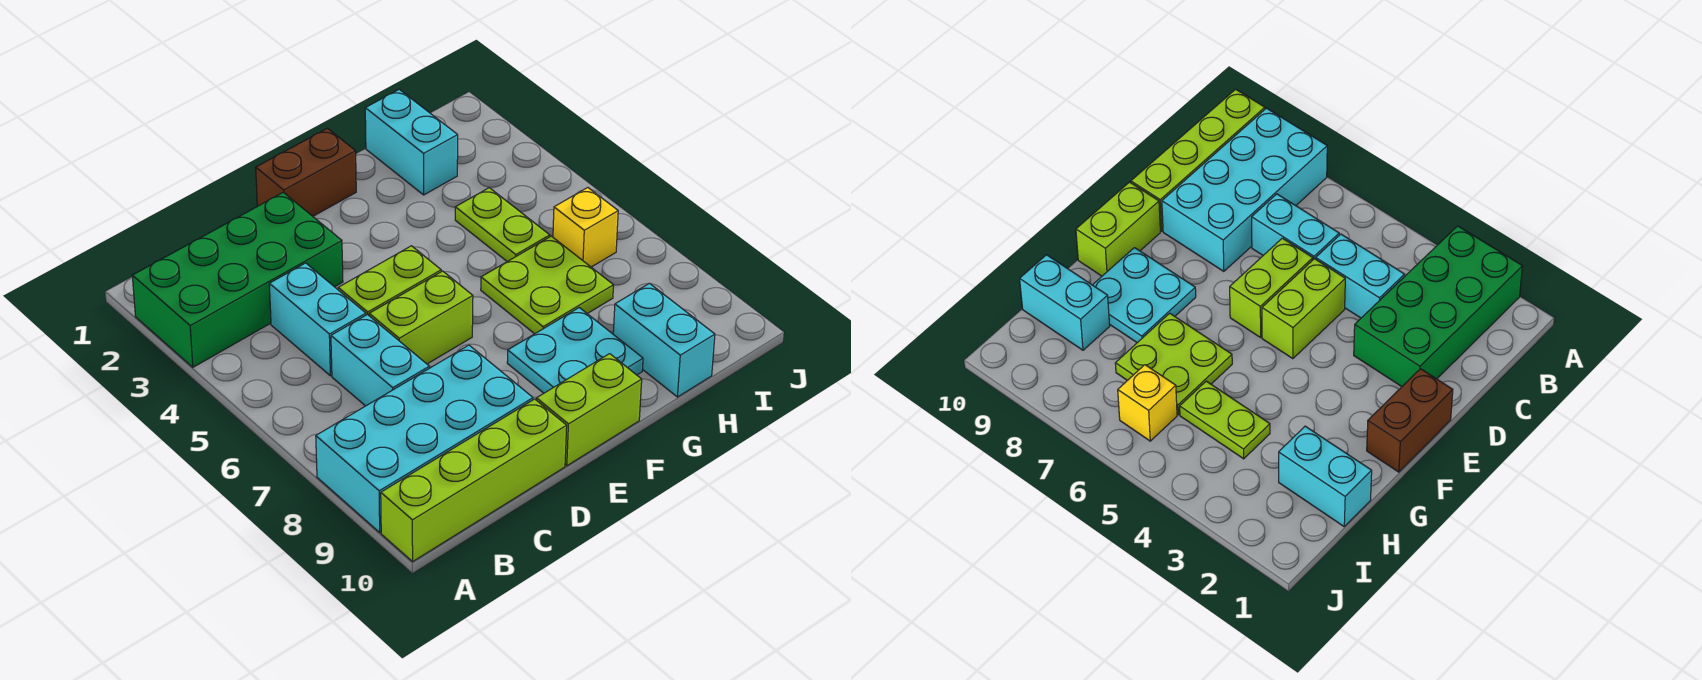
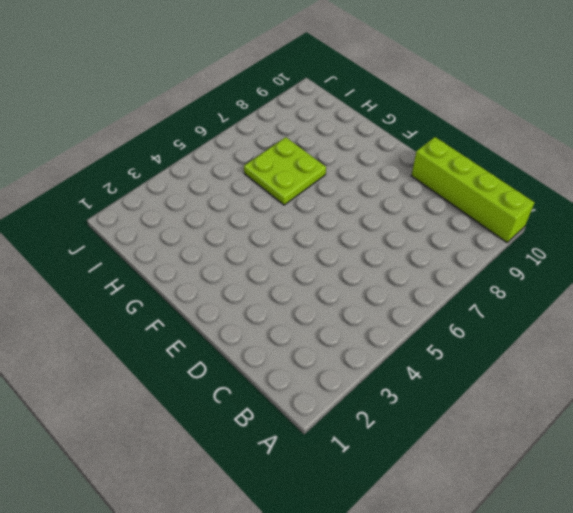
none -> green 2x4 brick [132,192,343,367]
none -> cyan 2x4 brick [316,345,533,532]
none -> cyan 1x2 brick [269,263,366,376]

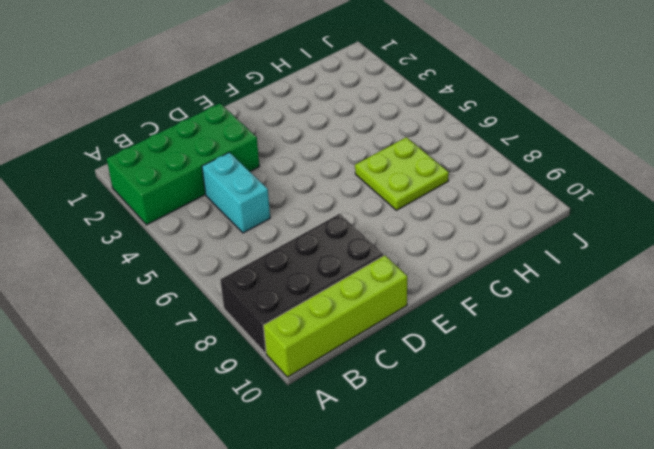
black 2x4 brick [220,214,384,353] -> cyan 2x4 brick [316,345,533,532]
none -> cyan 1x2 brick [331,314,429,406]
none -> lime 1x2 brick [338,246,441,315]
none -> lime 1x2 brick [369,271,473,364]

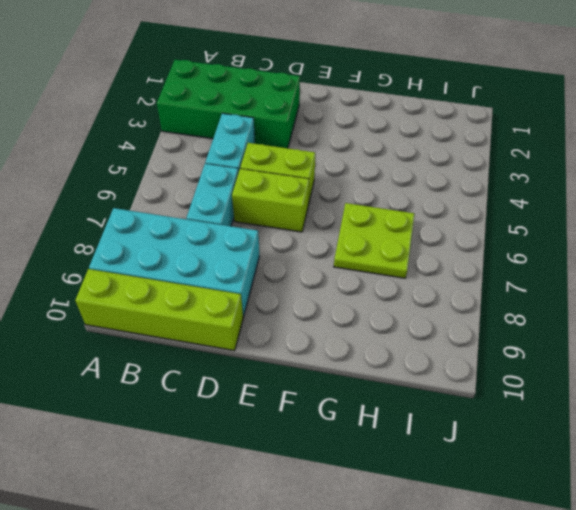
none -> brown 1x2 brick [256,128,356,216]
none -> lime 1x2 brick [536,354,642,466]
none -> cyan 2x2 plate [507,308,643,393]

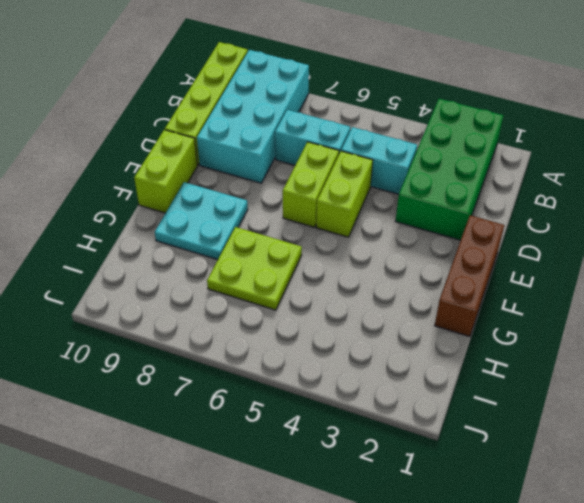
brown 1x3 brick [435,215,504,337] -> brown 1x2 brick [256,128,356,216]
none -> cyan 1x2 brick [365,89,458,195]
none -> lime 1x2 plate [455,188,550,262]
none -> cyan 1x2 brick [613,283,715,397]

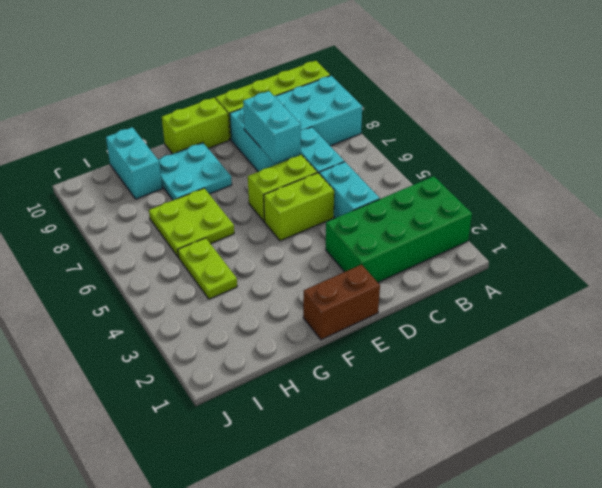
cyan 1x2 brick [243,91,301,163] -> cyan 1x2 brick moved to [365,89,458,195]
none -> yellow 1x1 brick [553,188,618,267]

